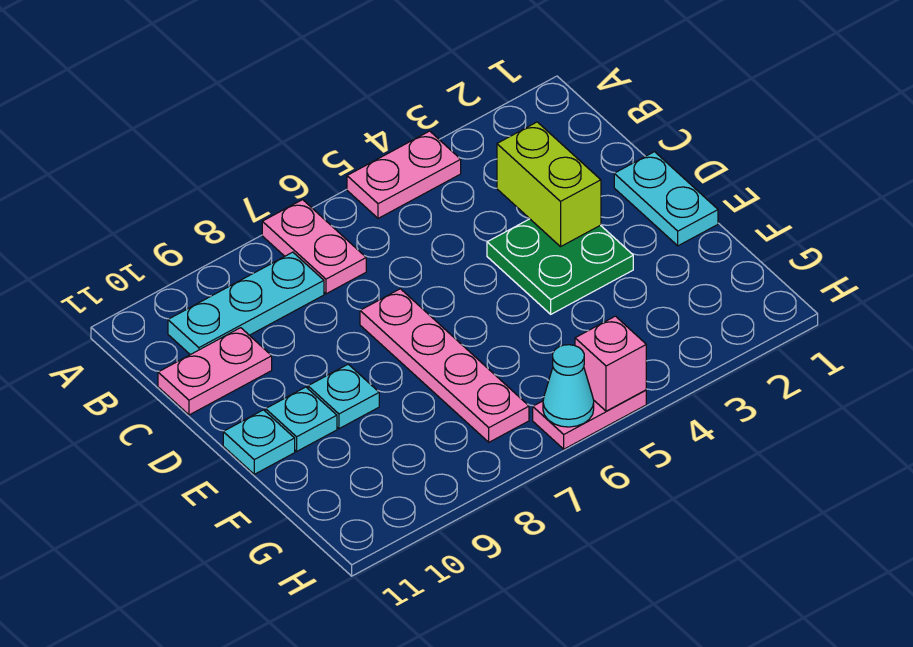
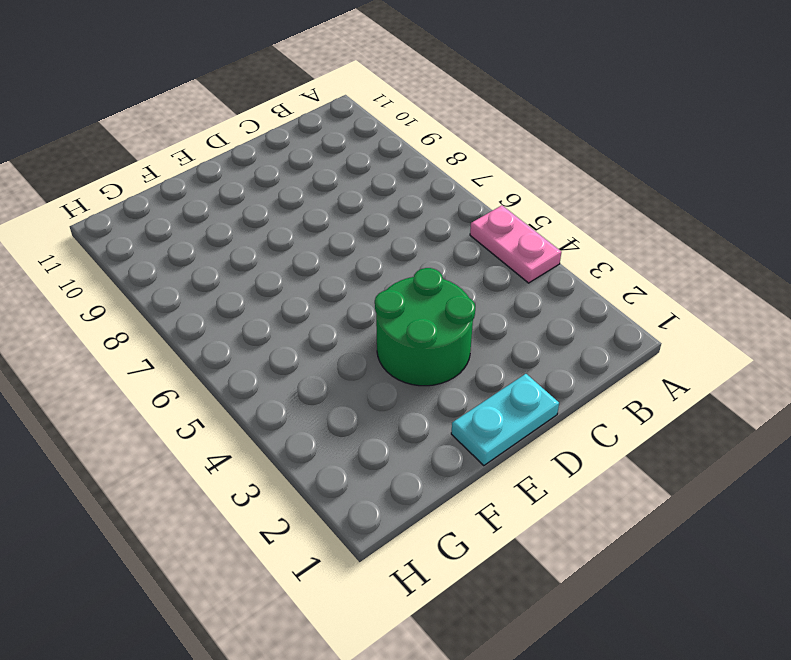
green 2x2 round brick [375,268,475,386] -> green 2x2 plate [487,219,633,314]
none -> pink 1x2 plate [262,200,366,294]
none -> cyan 1x3 plate [168,252,324,355]
none -> pink 1x2 plate [158,328,272,415]

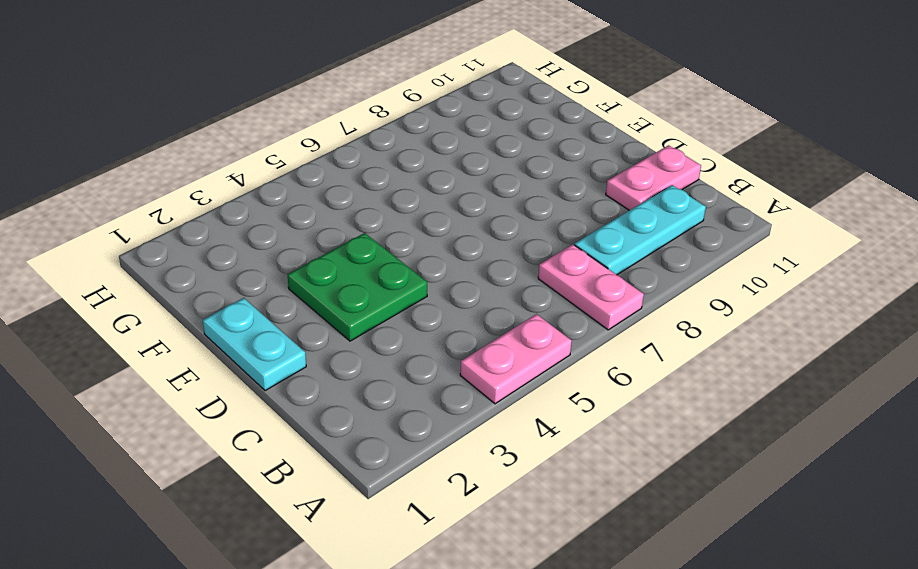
none -> pink 1x4 plate [360,289,529,442]
none -> cyan 1x1 plate [308,364,379,429]
none -> cyan 1x1 plate [266,387,337,451]

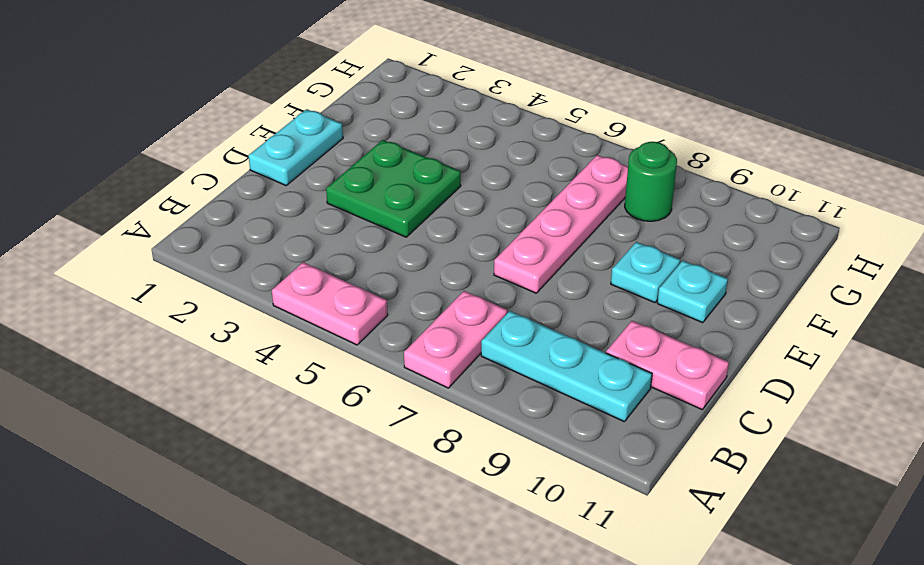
green 1x1 round brick [625,142,677,221] -> none
none -> cyan 1x1 plate [223,410,295,474]
none -> pink 1x2 plate [533,390,646,449]
none -> lime 1x2 brick [497,122,601,247]

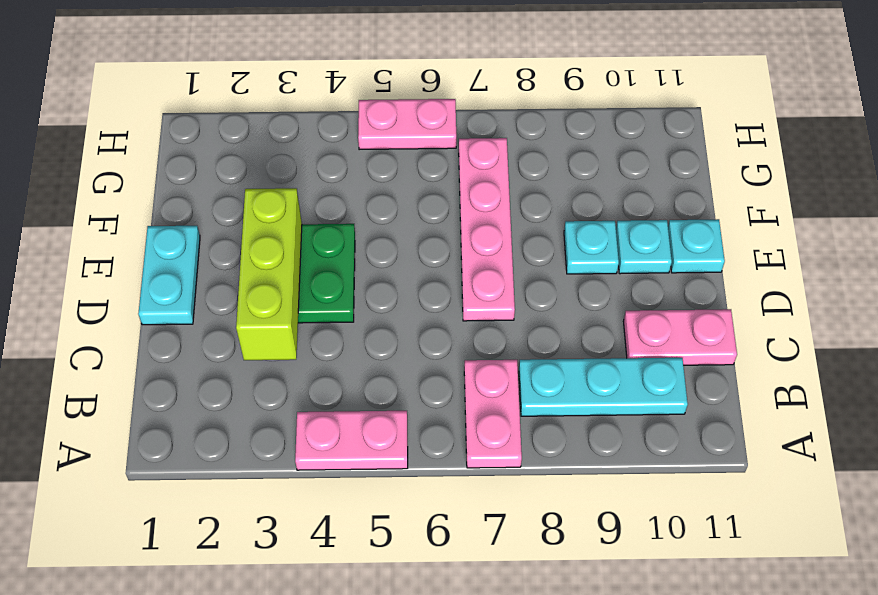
lime 1x3 brick [236,188,302,360] -> lime 1x2 brick [497,122,601,247]
none -> pink 1x1 brick [575,316,646,411]
none -> cyan 1x1 cone [543,345,594,427]

